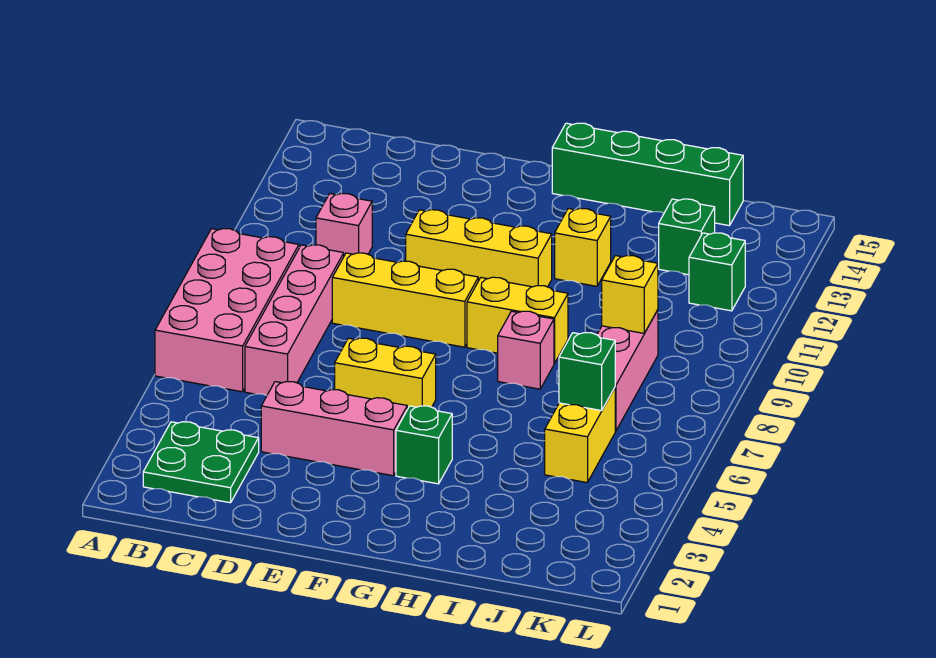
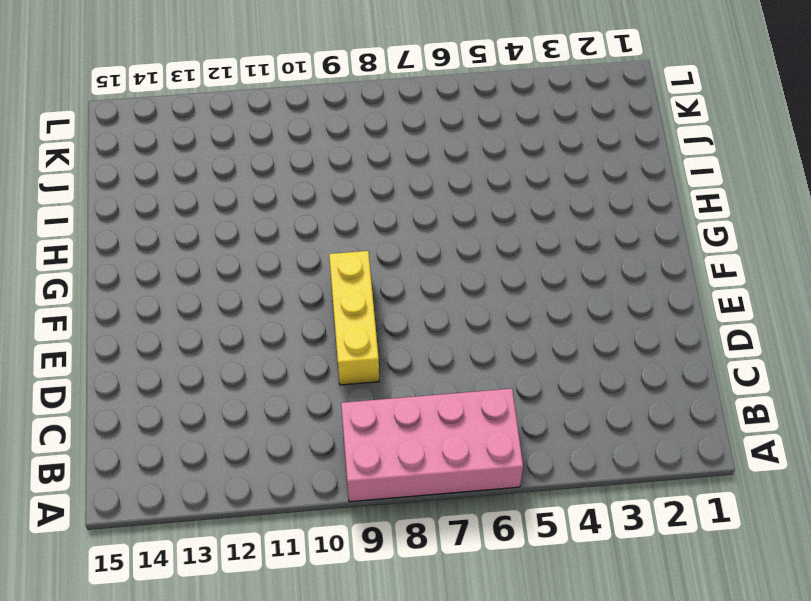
none -> green 2x2 plate [143,422,259,503]
none -> pink 1x4 brick [245,245,344,395]
none -> pink 1x1 brick [316,193,372,256]

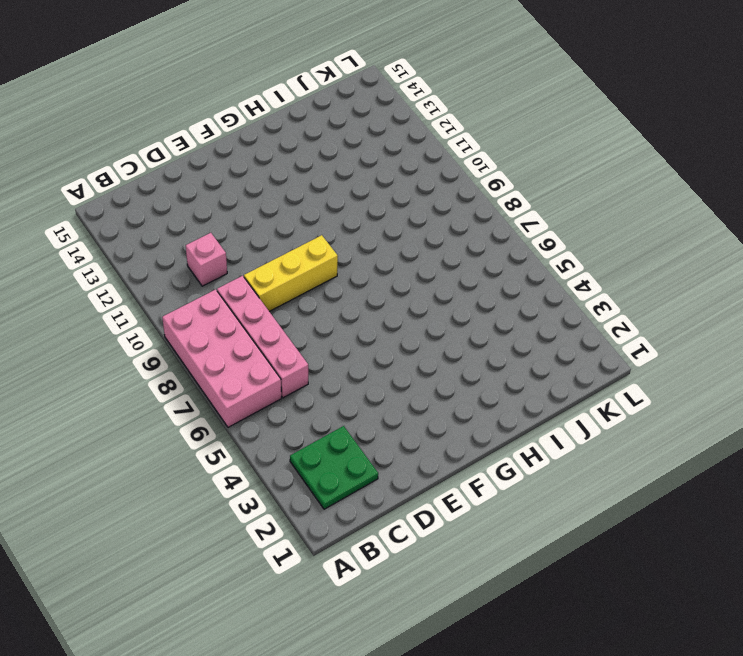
none -> pink 1x3 brick [261,382,407,476]
none -> yellow 1x2 brick [335,338,436,409]
none -> yellow 1x3 brick [406,210,552,287]

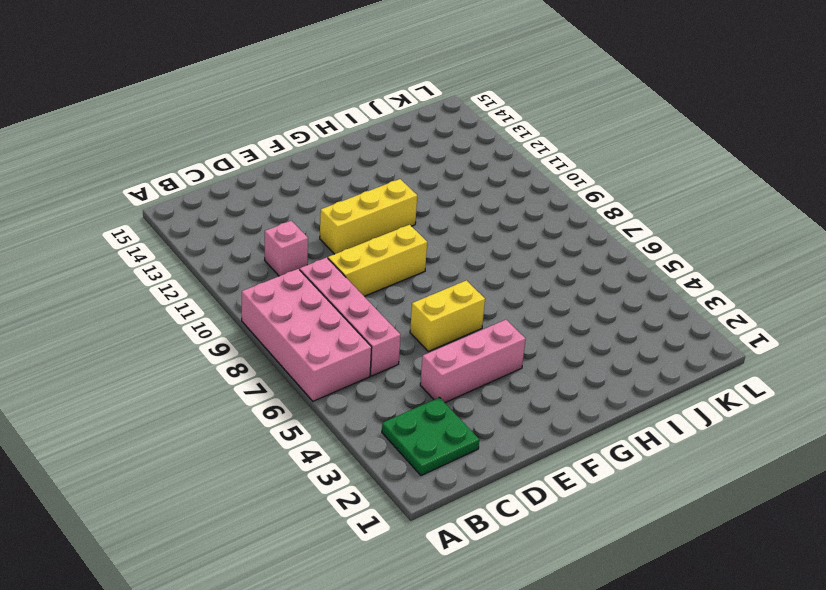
none -> green 1x1 brick [396,406,452,484]
none -> yellow 1x2 brick [467,277,568,364]
none -> green 1x4 brick [552,123,743,226]

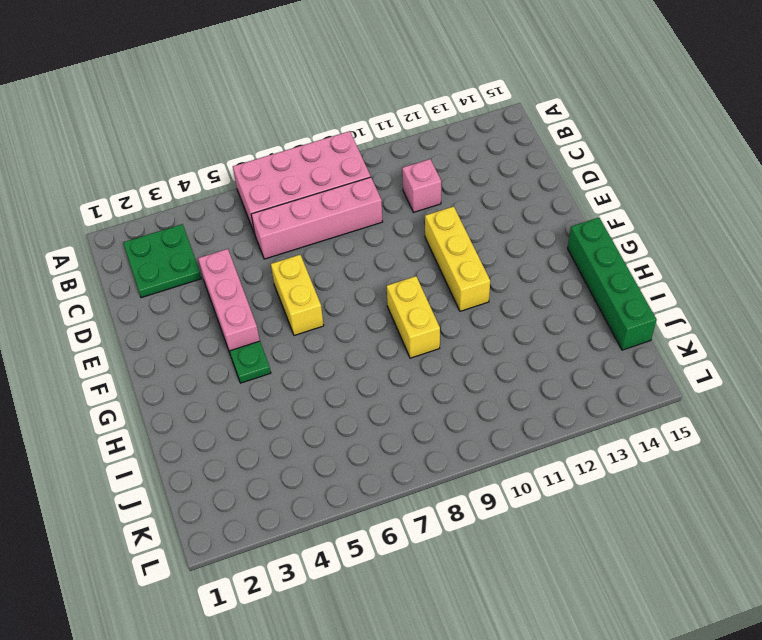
green 1x1 plate [230,341,271,383] -> green 1x1 brick [396,406,452,484]
none -> yellow 1x3 brick [332,253,478,347]
none -> pink 1x1 brick [498,311,554,389]
none -> yellow 1x1 brick [555,208,611,286]

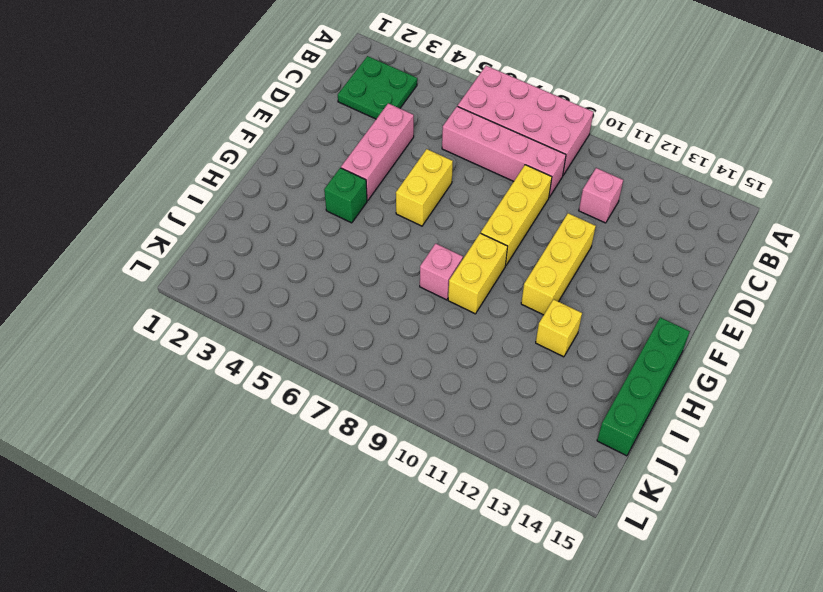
none -> yellow 1x2 brick [545,388,615,482]
none -> pink 1x3 brick [597,310,658,431]
none -> green 1x1 brick [659,199,715,275]

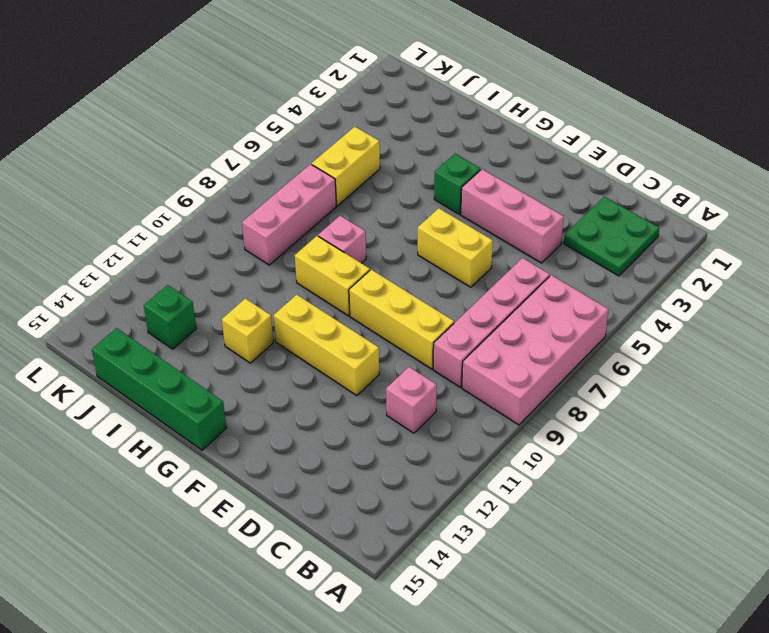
none -> green 1x1 brick [689,233,745,311]
none -> green 1x1 brick [559,333,615,411]
none -> yellow 1x1 brick [602,256,658,333]

